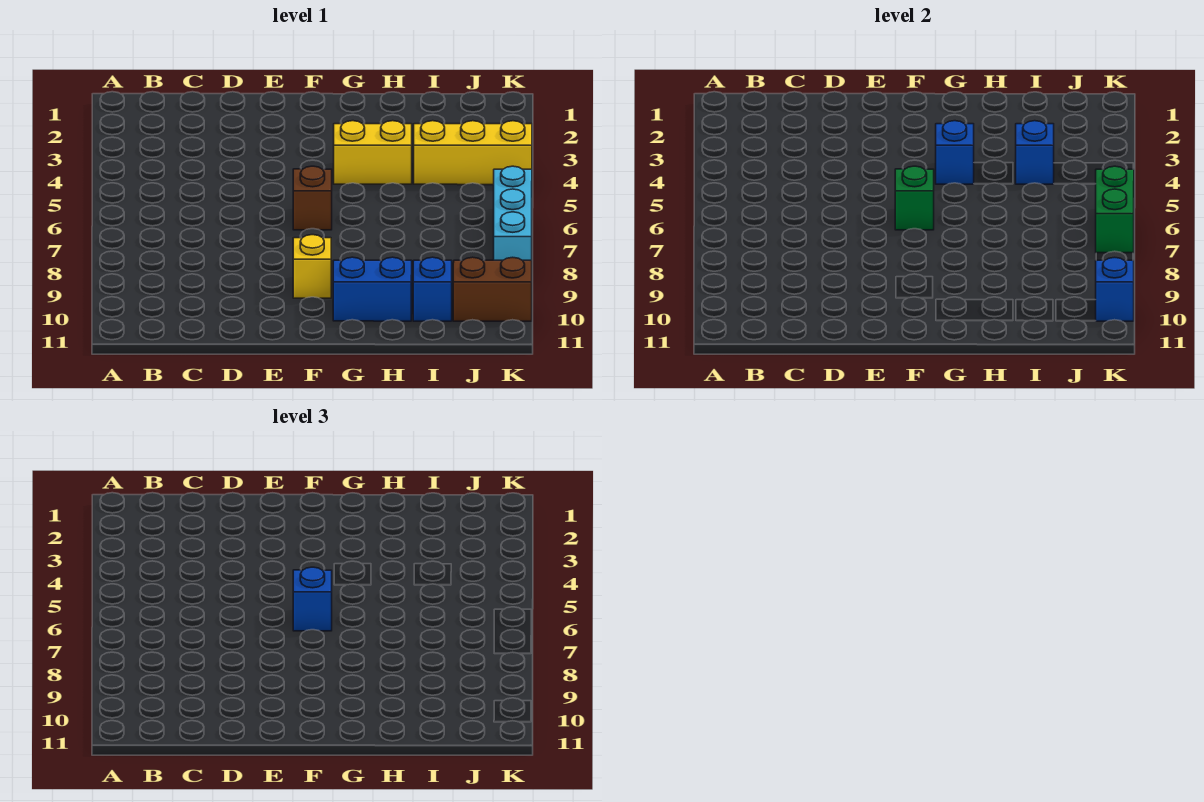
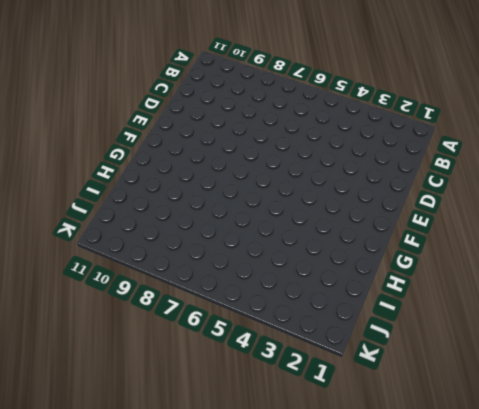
none -> brown 1x1 brick [293,166,332,230]
none -> yellow 1x1 brick [293,235,331,298]
none -> yellow 1x2 brick [334,121,412,184]

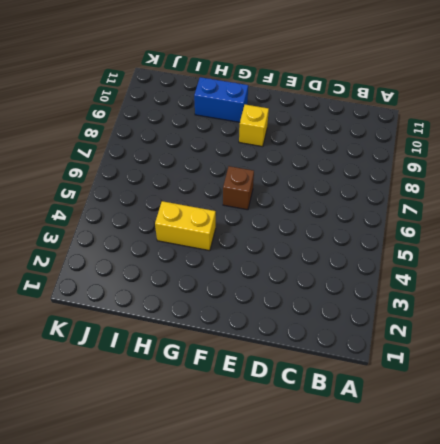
none -> yellow 1x3 brick [414,121,532,185]
none -> blue 1x1 brick [413,257,452,321]
none -> brown 1x2 brick [453,257,532,321]

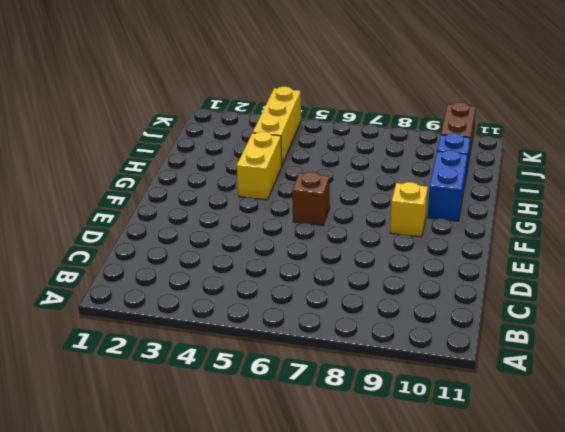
none -> cyan 1x3 brick [494,166,532,260]
none -> green 1x1 brick [895,166,934,230]
none -> blue 1x1 brick [936,121,974,184]

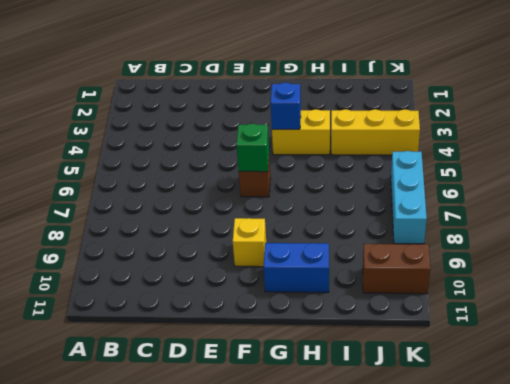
none -> blue 1x1 brick [413,257,452,321]
none -> blue 1x1 brick [1016,121,1054,184]
none -> green 1x2 brick [1096,166,1134,253]

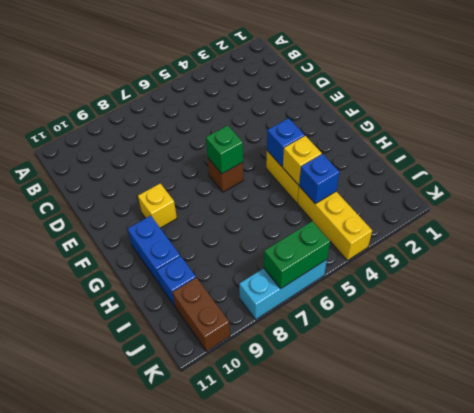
yellow 1x1 brick [283,136,322,185] -> none
none -> blue 1x1 brick [1096,257,1134,321]
none -> blue 1x1 brick [293,567,332,631]

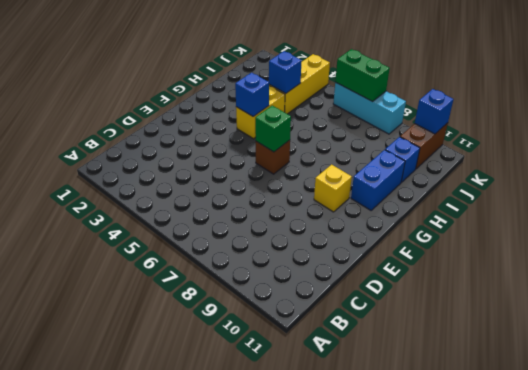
none -> blue 1x1 brick [293,567,332,631]

